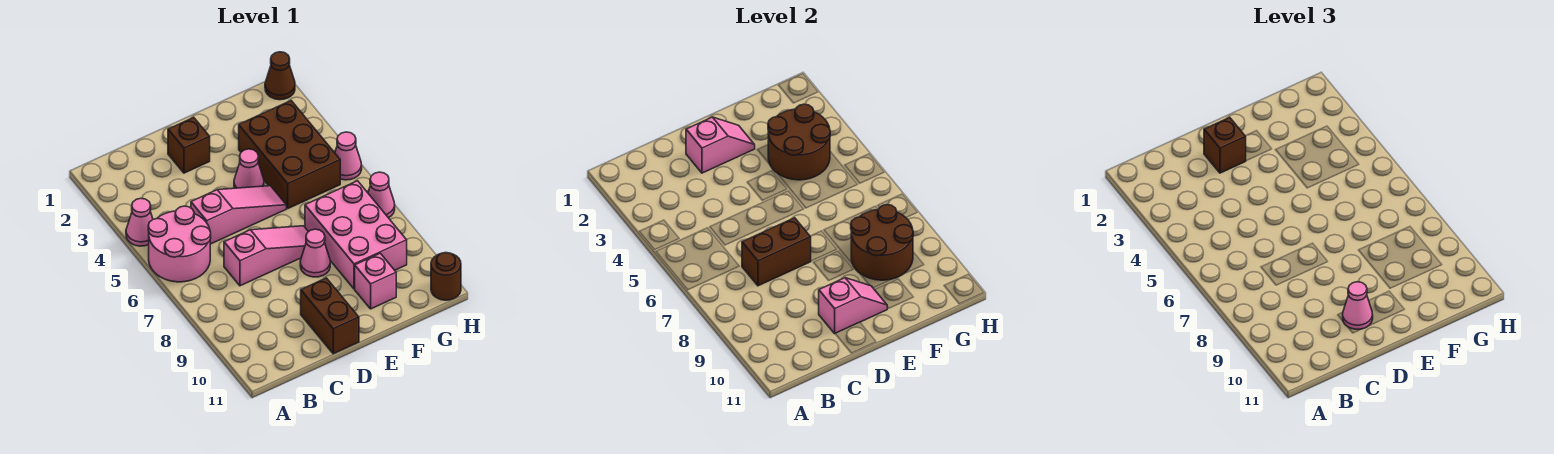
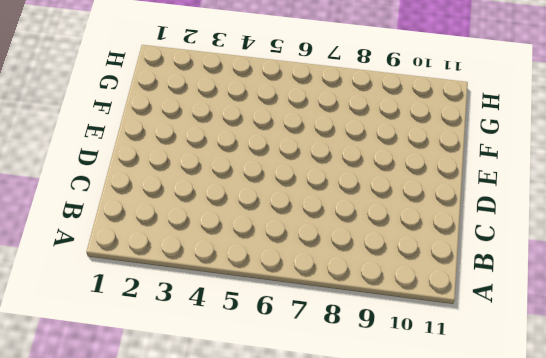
none -> pink 1x1 cone [126,198,153,246]
none -> pink 2x2 round brick [148,206,211,282]
none -> pink 1x3 slope [191,186,286,244]

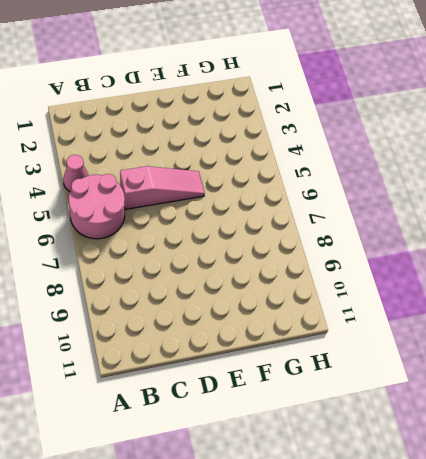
none -> pink 1x3 slope [224,226,308,286]
none -> brown 1x1 brick [168,117,210,173]
none -> brown 1x2 brick [301,278,359,354]

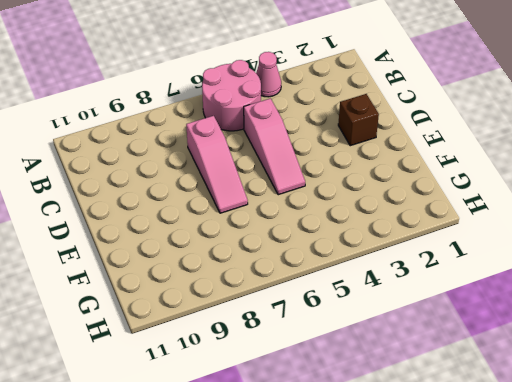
none -> brown 1x2 brick [301,278,359,354]
none -> pink 1x1 cone [234,149,264,188]
none -> pink 1x1 cone [300,229,330,277]

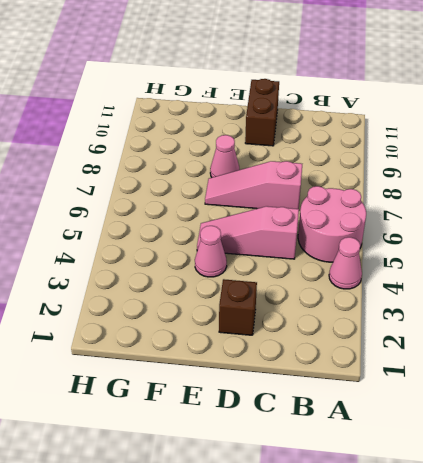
none -> brown 2x3 brick [239,101,340,208]
none -> pink 2x3 brick [305,181,407,289]
none -> pink 1x1 brick [355,253,396,309]

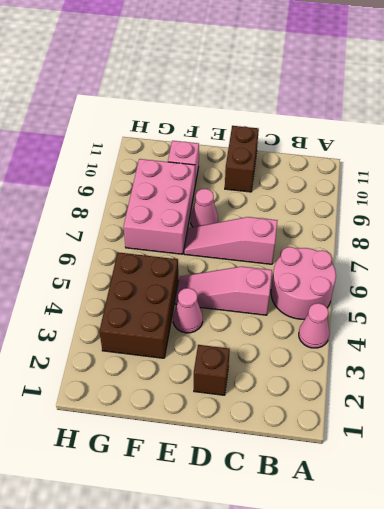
none -> brown 1x1 cone [265,52,295,100]
none -> pink 1x1 cone [335,132,362,180]
none -> pink 1x1 cone [368,172,395,218]

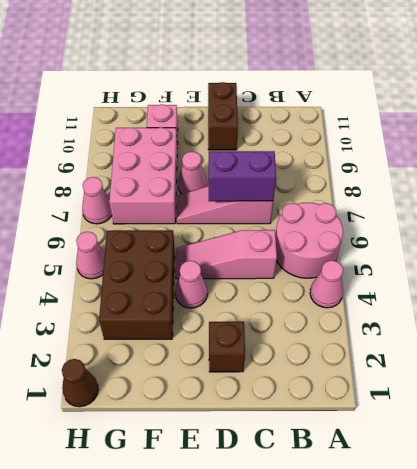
purple 1x2 brick [209,151,276,201] -> brown 1x2 brick [742,218,811,286]
none -> brown 1x1 round brick [431,253,461,300]
none -> pink 1x2 slope [686,117,755,173]
none -> pink 1x2 slope [819,278,887,333]

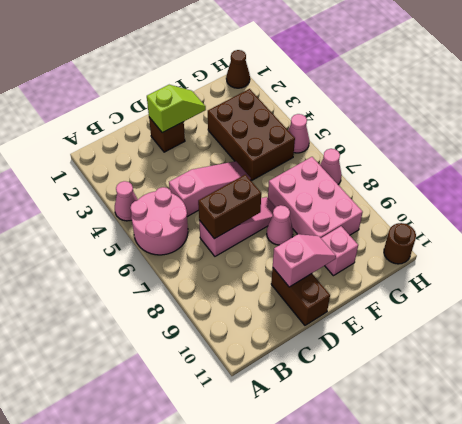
lime 1x2 slope [147,85,206,133] -> pink 1x2 slope [686,117,755,173]
none -> pink 1x1 cone [234,149,264,188]
none -> brown 2x2 round brick [768,104,830,180]
none -> brown 2x2 round brick [851,205,913,280]

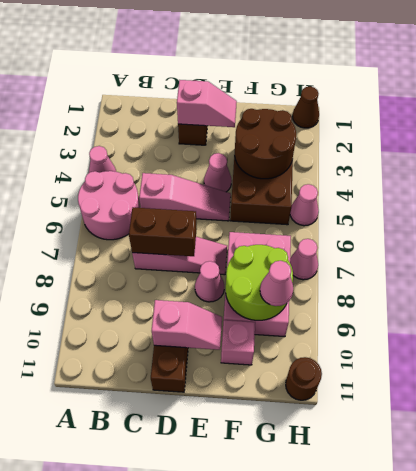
lime 2x2 round brick [226,245,293,320] -> brown 2x2 round brick [851,205,913,280]
pink 1x1 cone [260,261,293,306] -> pink 1x1 cone moved to [1343,282,1373,329]
none -> brown 1x1 brick [1204,117,1246,173]

